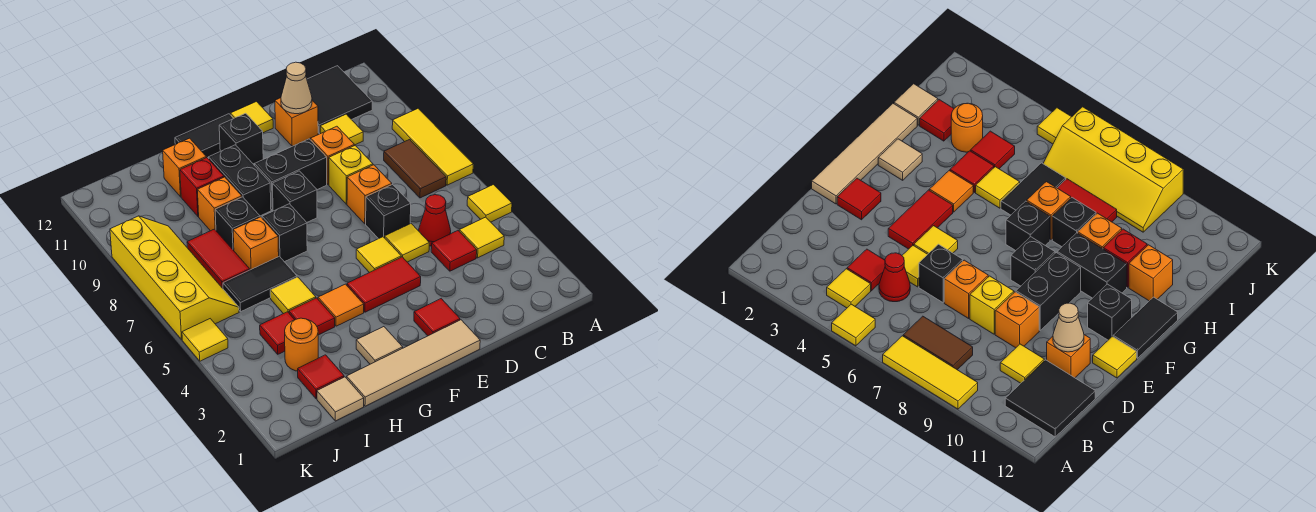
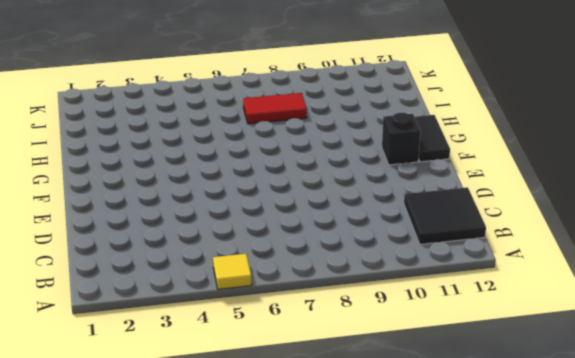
none -> yellow 1x3 tile [392,109,473,185]
none -> yellow 1x1 tile [459,217,504,258]
none -> brown 1x2 tile [384,139,446,198]
none -> red 1x1 tile [431,231,477,271]

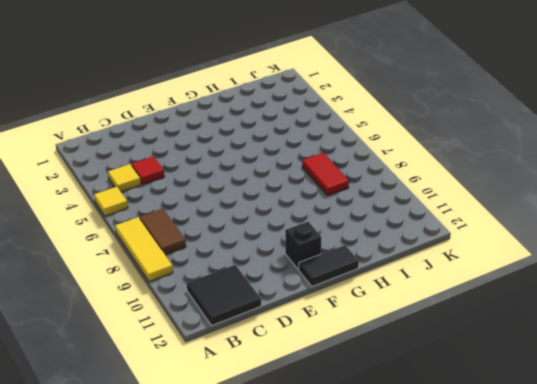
none -> red 1x1 cone [419,195,451,246]
none -> yellow 1x1 tile [320,114,363,145]
none -> yellow 1x1 tile [385,224,429,262]
none -> black 1x1 brick [366,185,411,239]

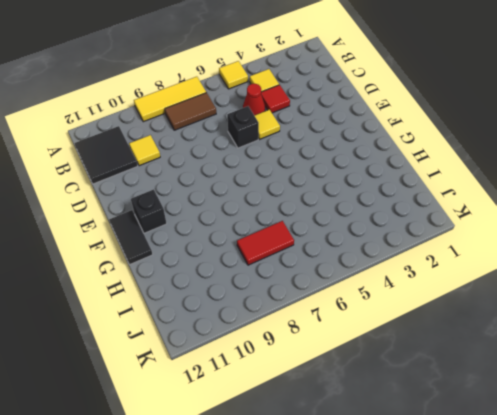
none -> orange 1x1 brick [347,165,392,224]
none -> yellow 1x1 brick [329,146,373,204]
none -> orange 1x1 brick [311,126,354,185]
none -> orange 1x1 brick [275,98,318,146]

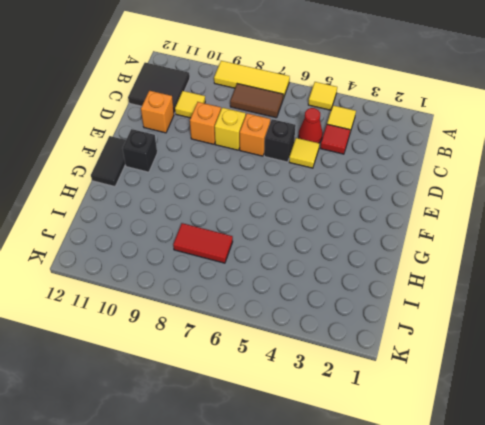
none -> tan 1x4 tile [346,320,480,406]
none -> red 1x1 tile [414,299,460,336]
none -> red 1x2 tile [347,257,421,312]
none -> yellow 1x1 tile [356,237,401,273]

